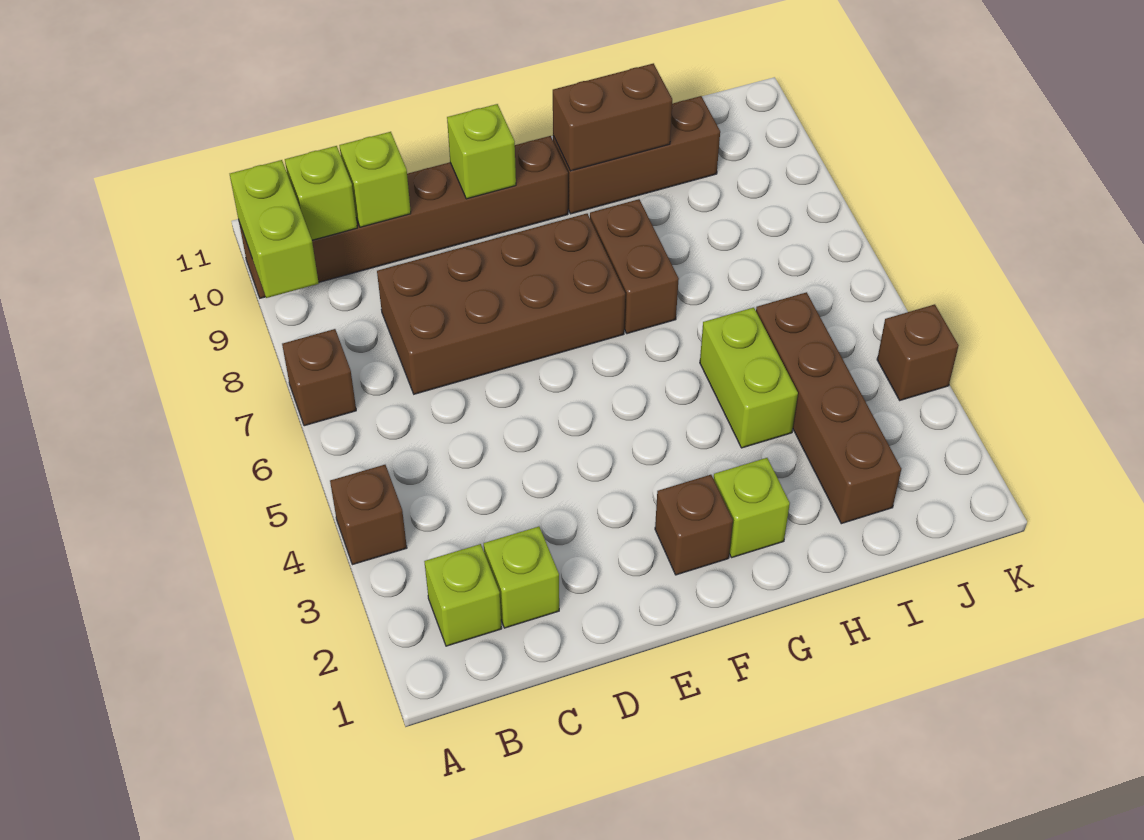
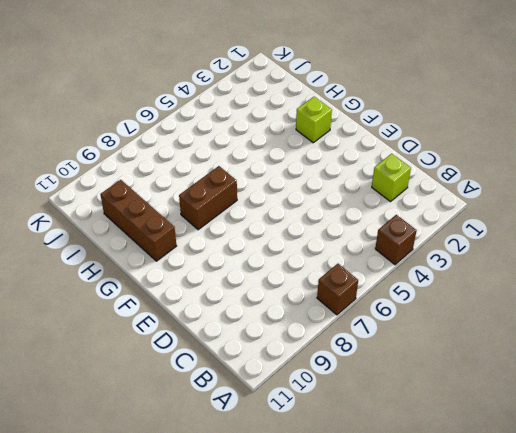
none -> brown 1x6 brick [239,136,568,298]
none -> lime 1x1 brick [424,544,502,646]
none -> brown 2x4 brick [377,214,625,394]

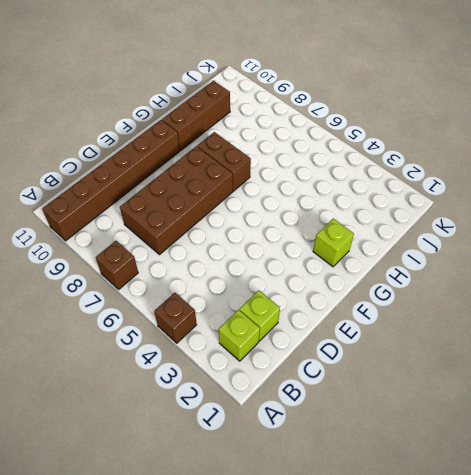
none -> brown 1x1 brick [655,475,733,575]
none -> lime 1x2 brick [700,308,798,448]
none -> brown 1x4 brick [756,292,901,524]

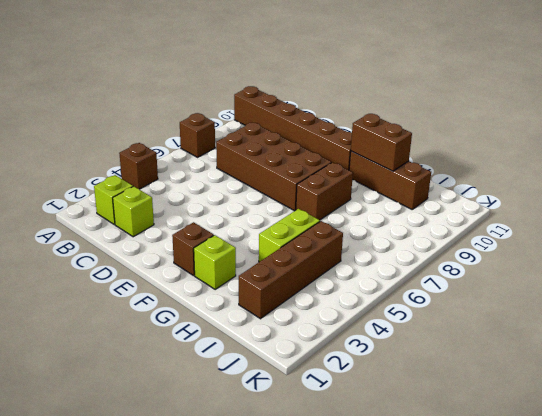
none -> brown 1x1 brick [877,304,959,400]
none -> lime 1x2 brick [230,160,319,298]
none -> lime 1x1 brick [285,146,357,240]

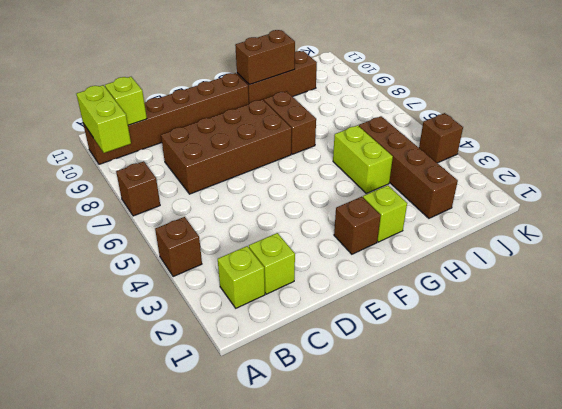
none -> lime 1x1 brick [339,132,411,227]
none -> lime 1x1 brick [447,104,516,199]

